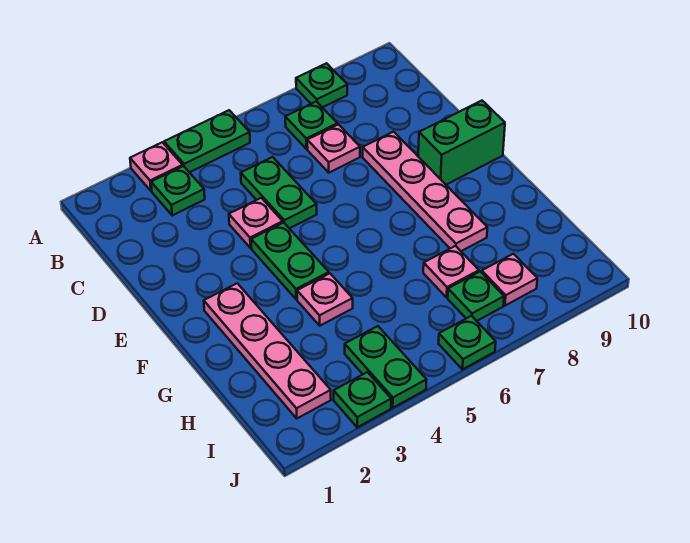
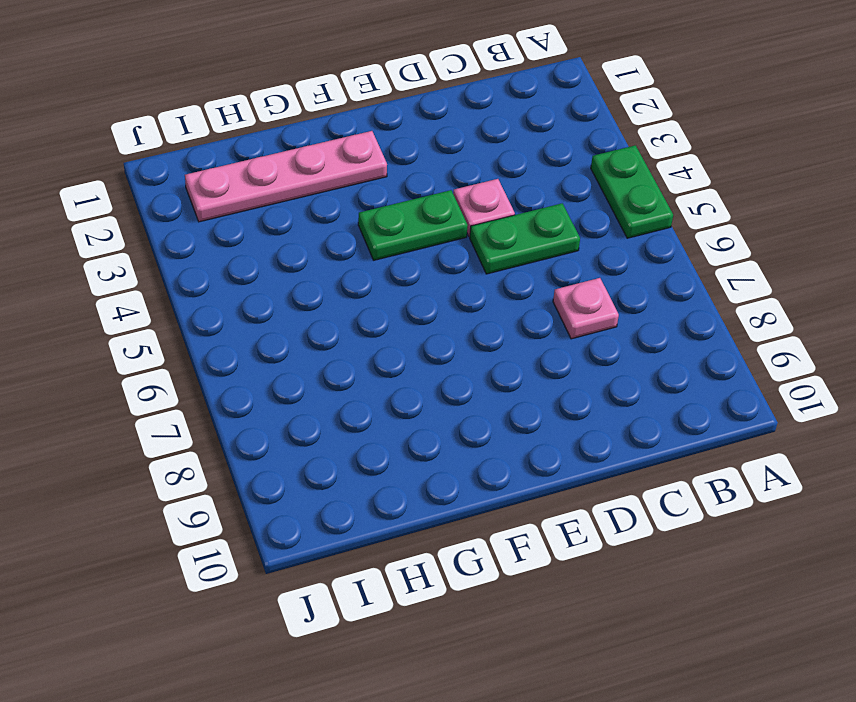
none -> pink 1x1 plate [130,142,183,191]
none -> green 1x1 plate [296,63,347,107]
none -> green 1x1 plate [151,166,205,215]

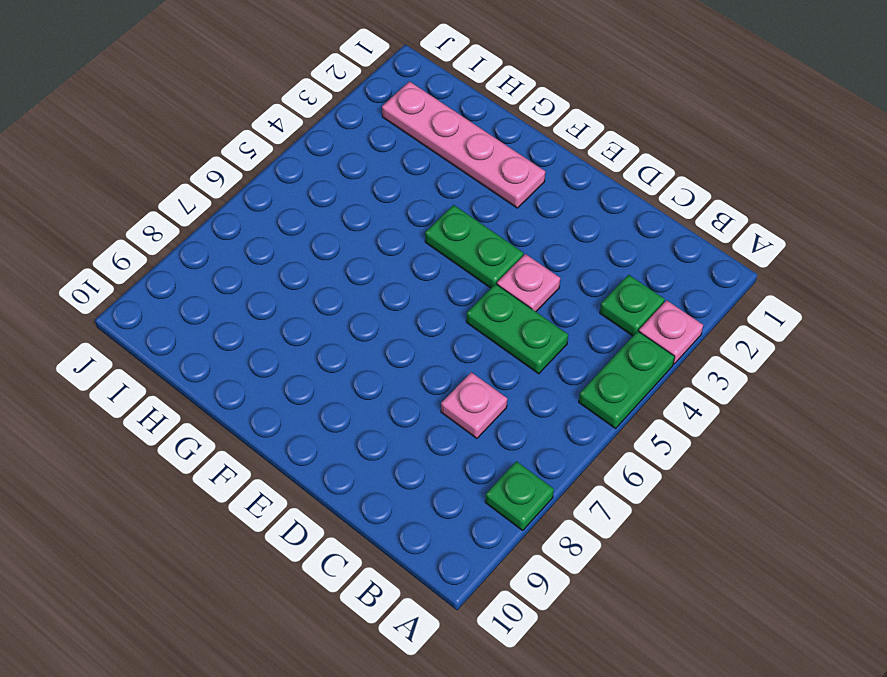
none -> green 1x1 plate [285,101,337,149]
none -> pink 1x4 plate [363,132,487,251]
none -> green 1x2 brick [418,101,505,185]

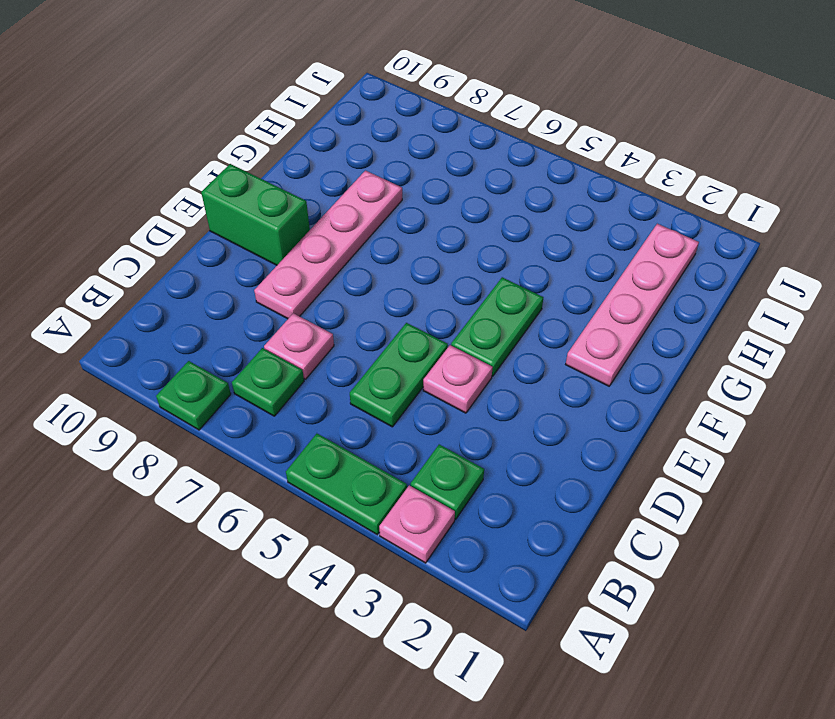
none -> pink 1x1 plate [297,273,353,326]
none -> pink 1x1 plate [423,246,479,297]
none -> green 1x2 plate [345,326,427,408]

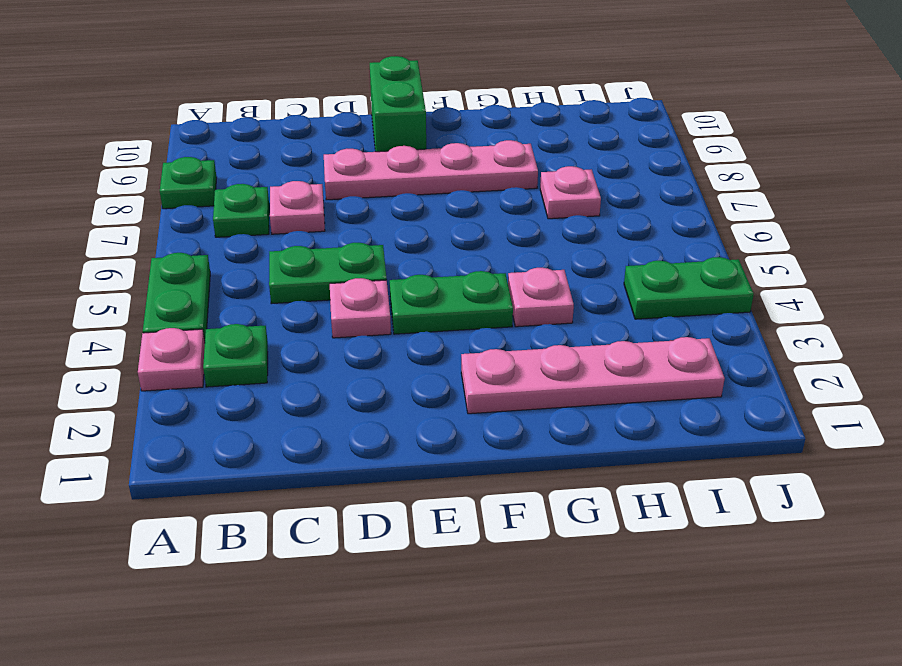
none -> green 1x1 plate [448,272,504,321]
none -> pink 1x1 plate [482,254,537,306]
none -> green 1x1 plate [334,372,391,427]

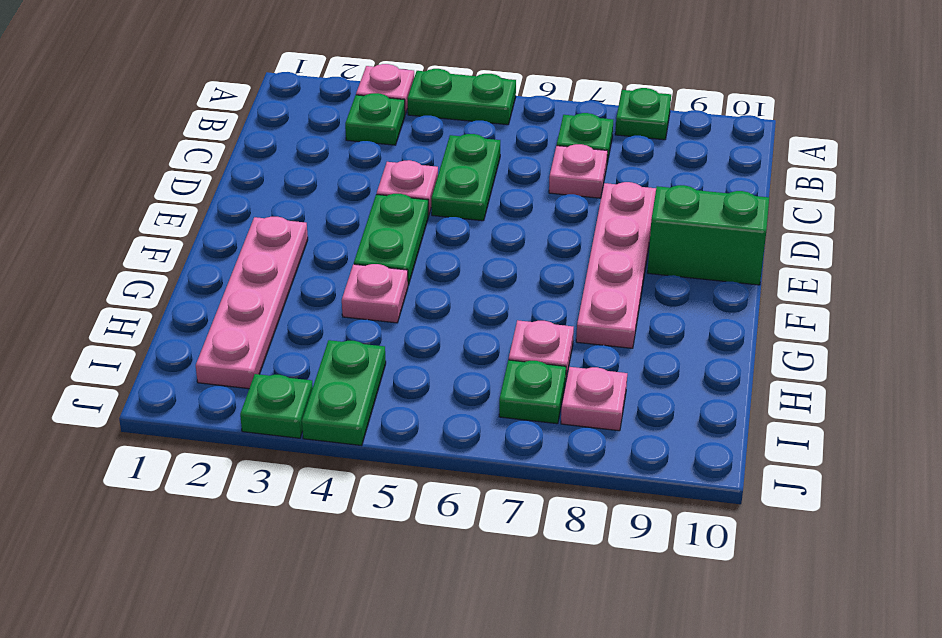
none -> green 1x1 plate [439,316,496,369]

